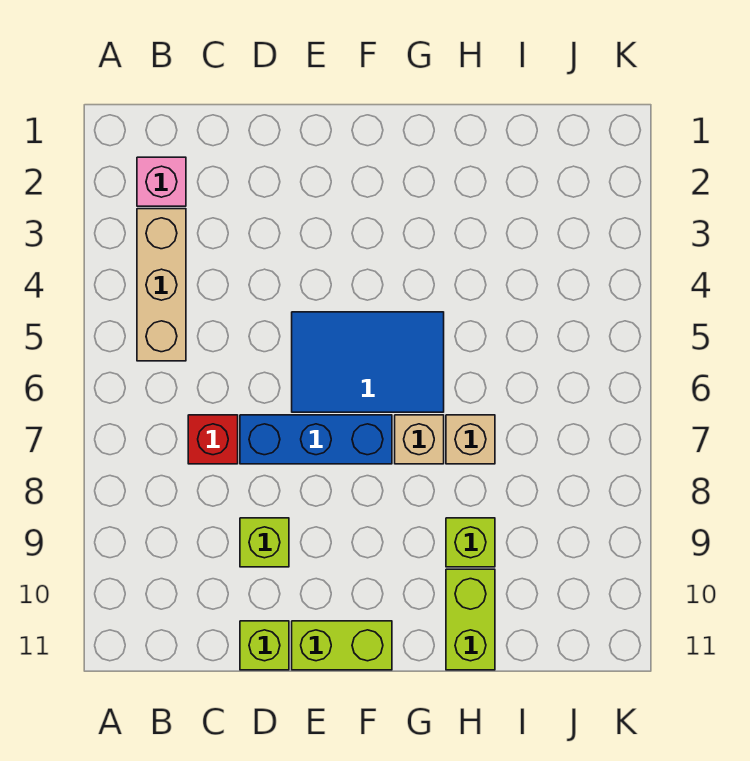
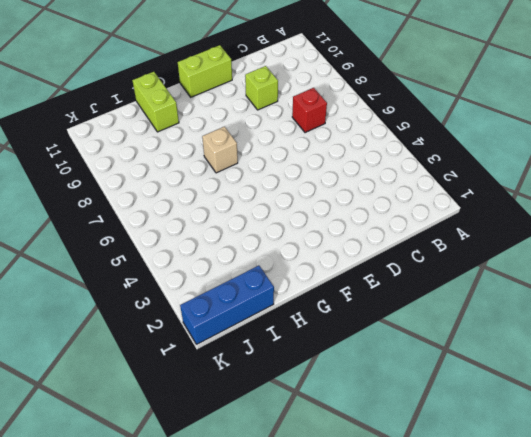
blue 1x3 brick [180,266,274,344] -> blue 1x3 brick moved to [240,415,392,464]
none -> pink 1x1 brick [137,157,186,206]
none -> tan 1x3 brick [137,209,186,361]
none -> lime 1x1 brick [240,621,289,670]

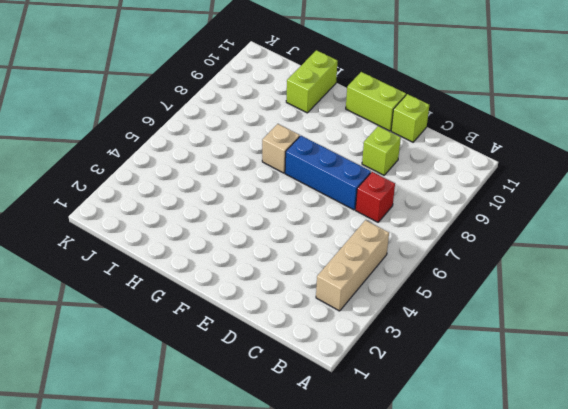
none -> pink 1x1 brick [137,157,186,206]
none -> blue 2x3 tile [292,312,444,412]
none -> tan 1x1 brick [446,415,495,464]

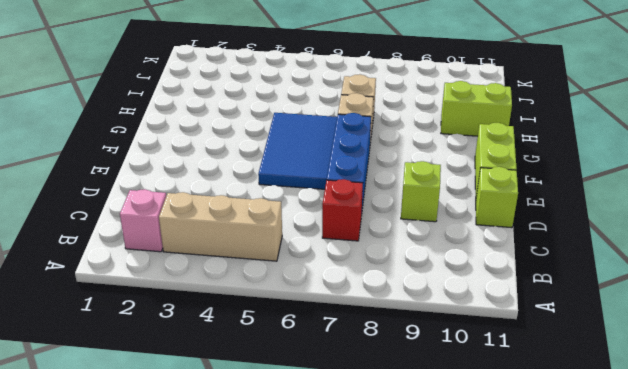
none -> lime 1x1 brick [446,518,495,567]

